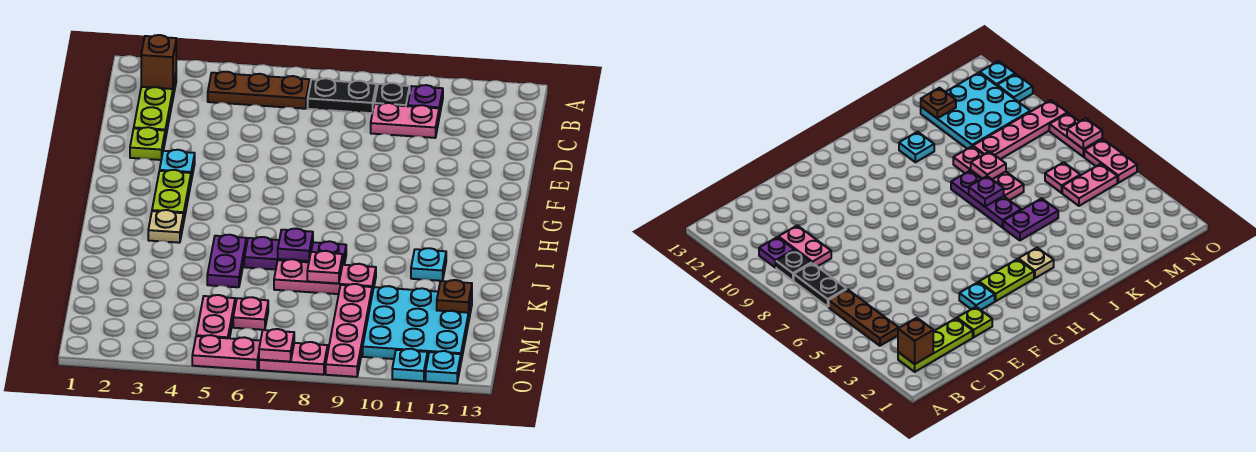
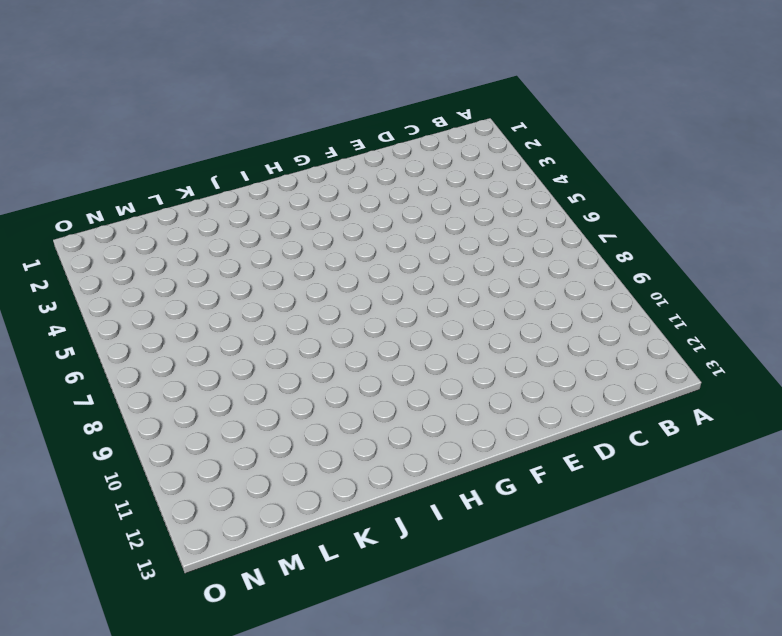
none -> lime 1x3 plate [134,75,176,139]
none -> brown 1x3 plate [208,72,310,109]
none -> black 1x2 plate [308,78,376,113]

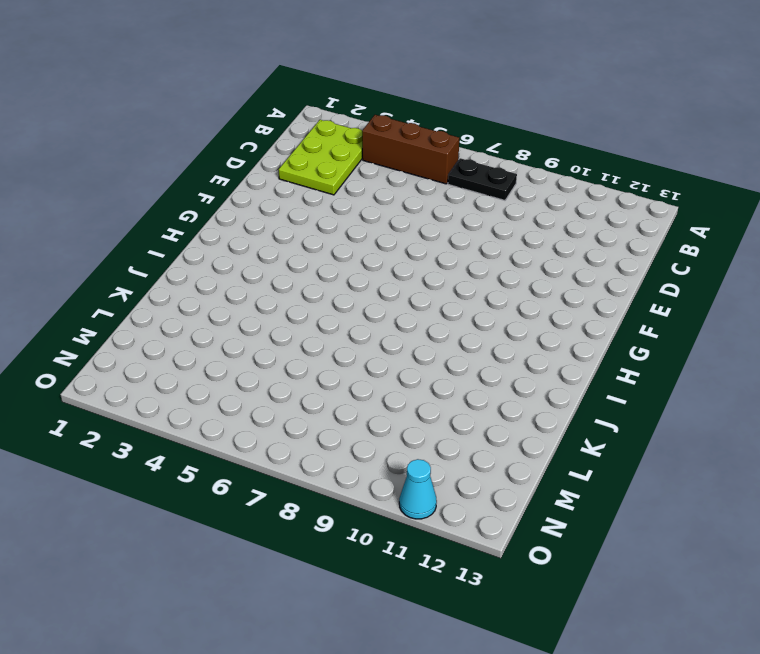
lime 2x3 plate [279,120,362,195] -> lime 1x3 plate [134,75,176,139]
brown 1x3 brick [362,115,459,184] -> brown 1x3 plate [208,72,310,109]
cyan 1x1 cone [399,459,437,519] -> cyan 1x1 plate [392,349,428,381]
none -> black 1x1 plate [374,83,410,106]
none -> purple 1x1 plate [408,85,443,117]
none -> pink 1x2 plate [371,103,439,138]

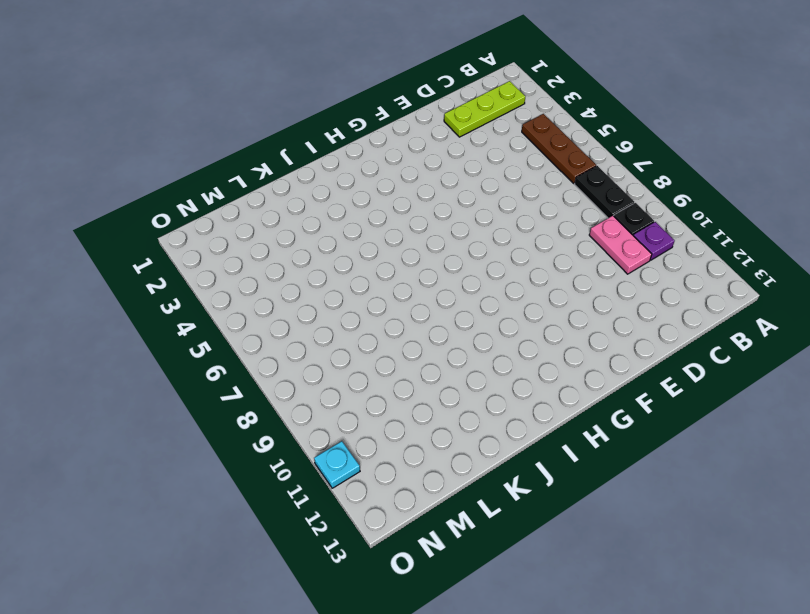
none -> lime 1x1 plate [130,127,165,160]
none -> cyan 1x1 plate [160,150,195,181]
none -> lime 1x2 plate [152,170,191,219]

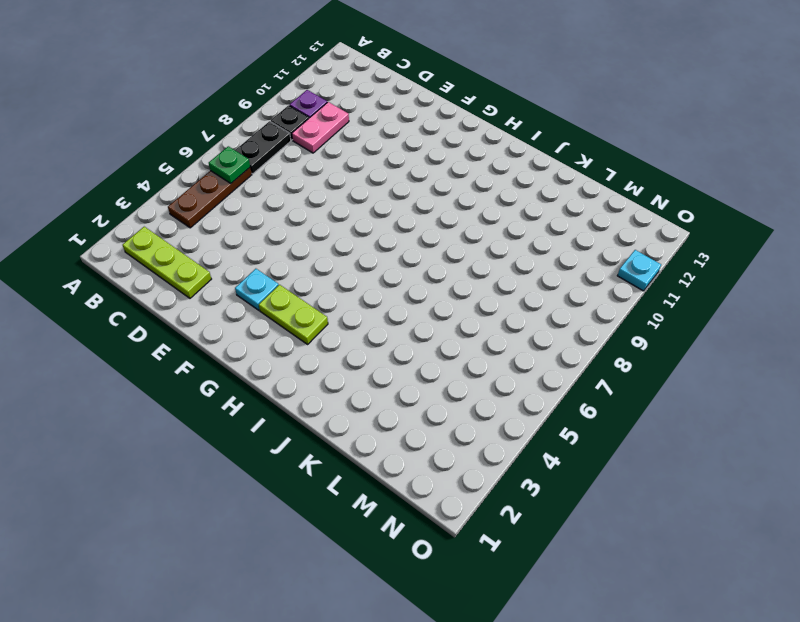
green 1x1 plate [209,146,250,183] -> none
none -> lime 1x1 plate [130,127,165,160]
none -> tan 1x1 plate [148,210,184,243]
none -> purple 1x2 plate [207,235,246,287]

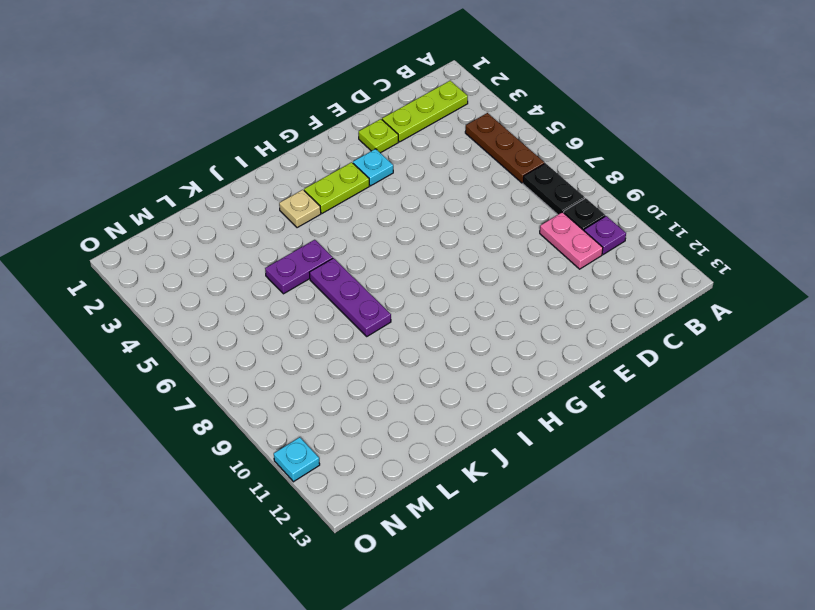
none -> cyan 1x1 plate [411,248,446,281]
none -> pink 1x3 plate [274,259,376,294]
none -> pink 1x4 plate [326,284,372,377]

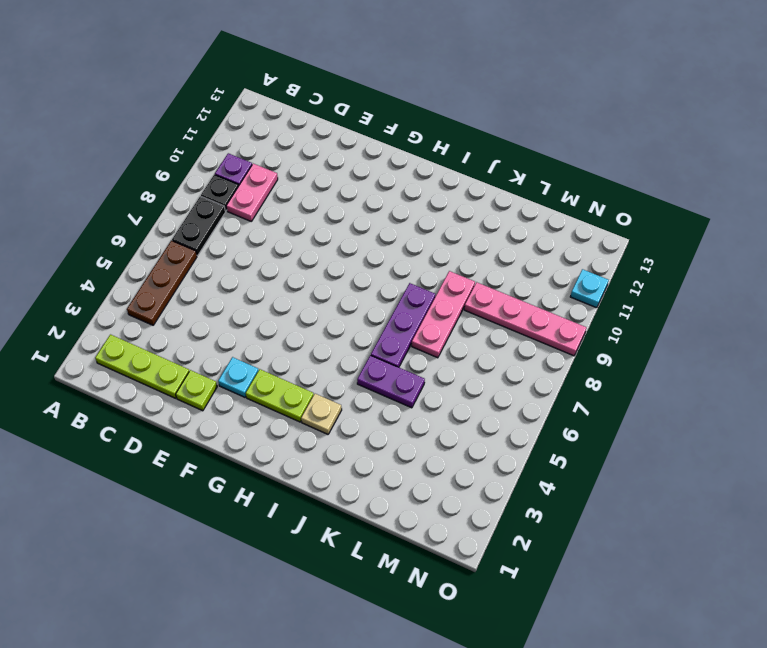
none -> cyan 1x1 plate [411,248,446,281]
none -> cyan 3x3 plate [363,286,472,361]
none -> pink 1x2 plate [196,295,235,338]

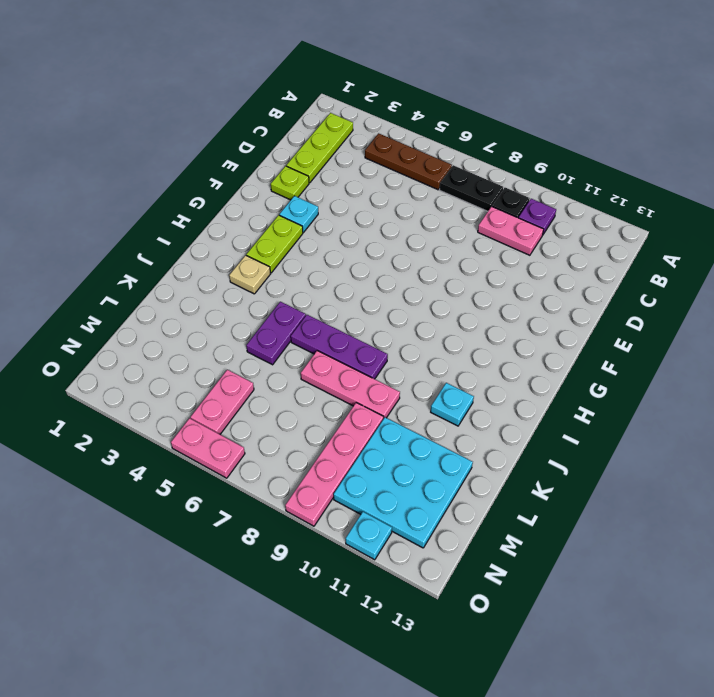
none -> pink 1x1 plate [233,297,268,330]
none -> pink 1x2 plate [259,342,328,375]
none -> cyan 1x1 plate [426,351,461,384]

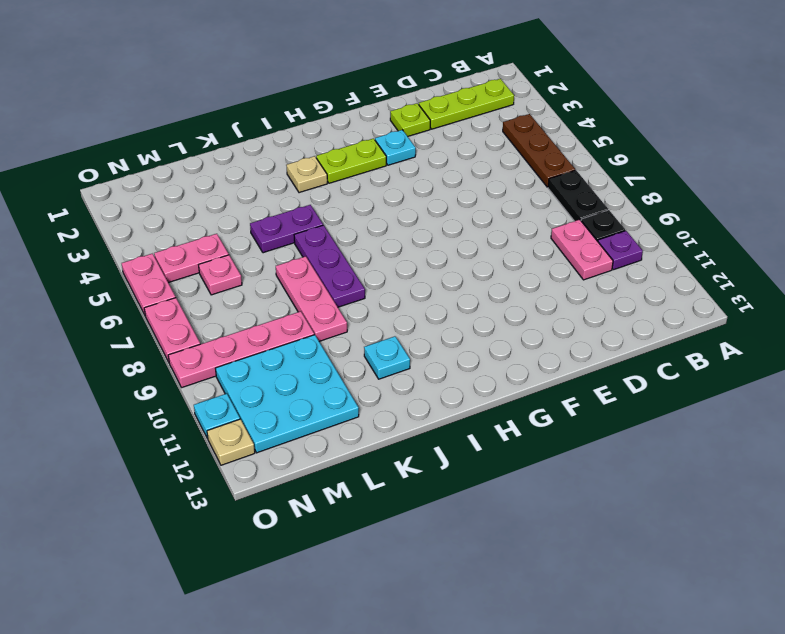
tan 1x1 plate [207,419,255,465] -> cyan 1x1 plate [426,351,461,384]
none -> brown 1x1 brick [141,35,176,89]
none -> purple 1x1 plate [278,228,313,261]
none -> pink 1x1 plate [307,251,343,284]

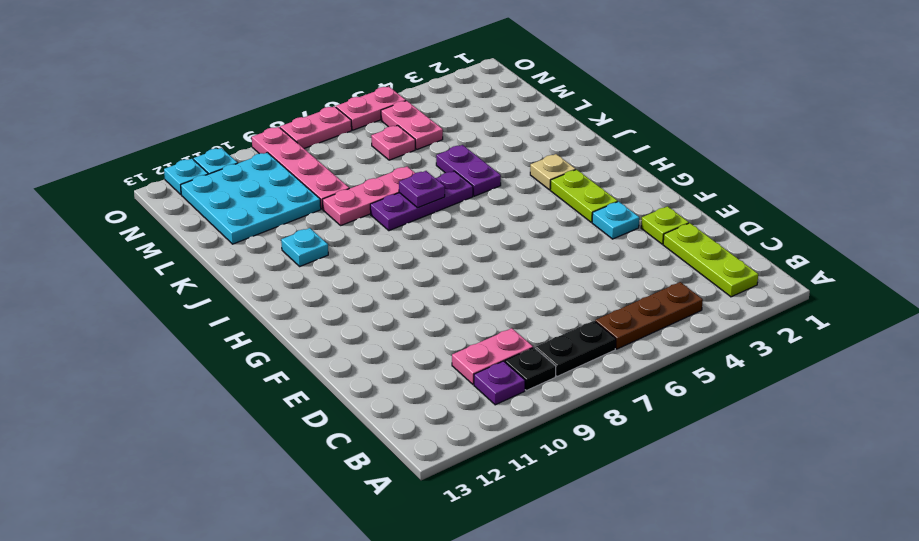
none -> brown 1x1 brick [141,35,176,89]
none -> pink 1x1 plate [307,251,343,284]
none -> brown 1x1 plate [437,280,472,313]

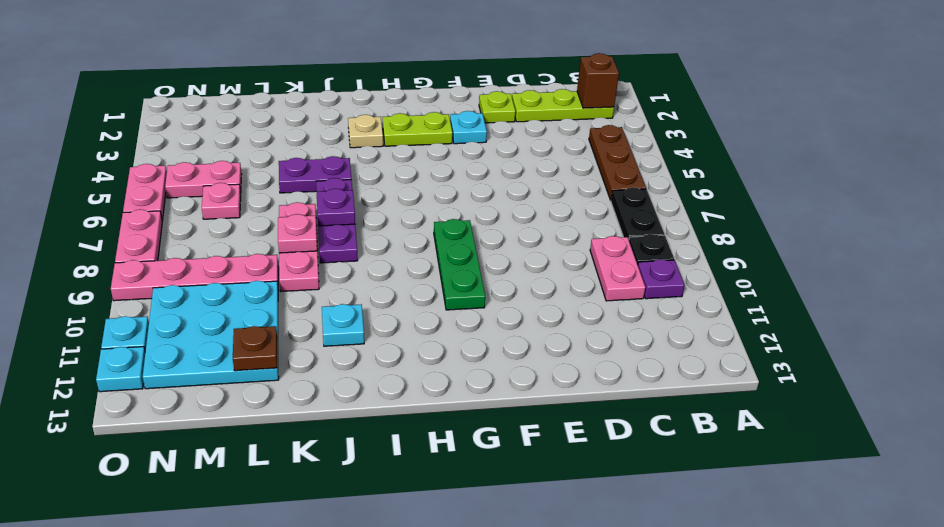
green 1x3 plate [434,219,485,310] -> none
none -> pink 1x1 plate [259,329,294,362]

